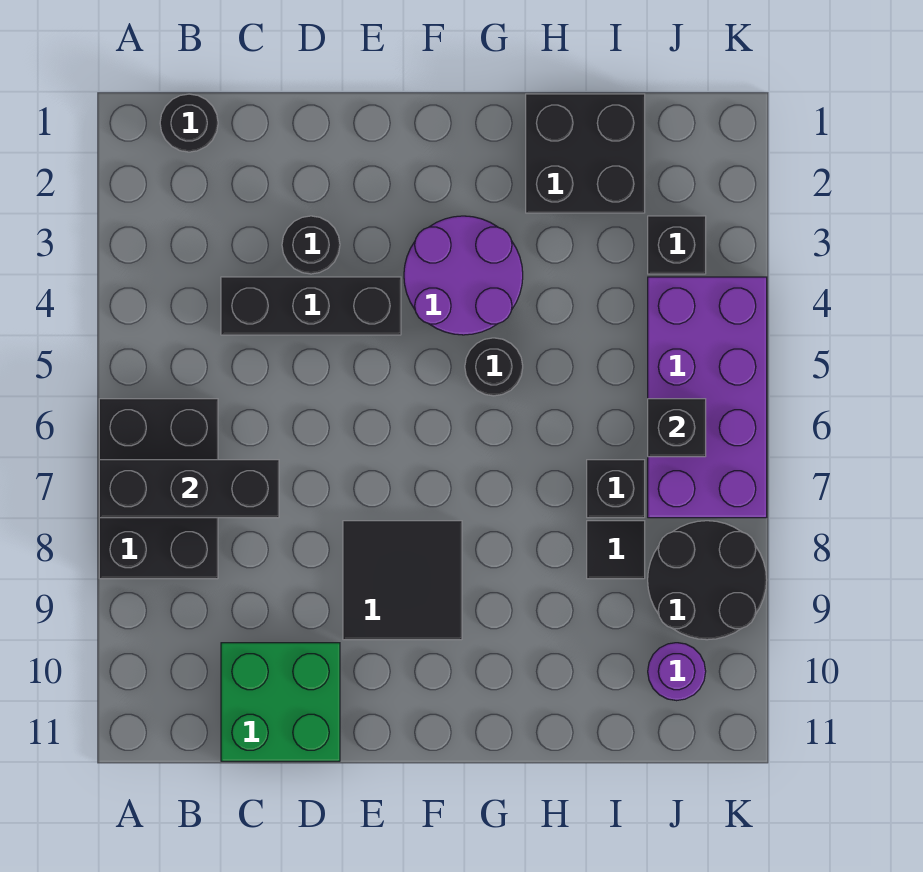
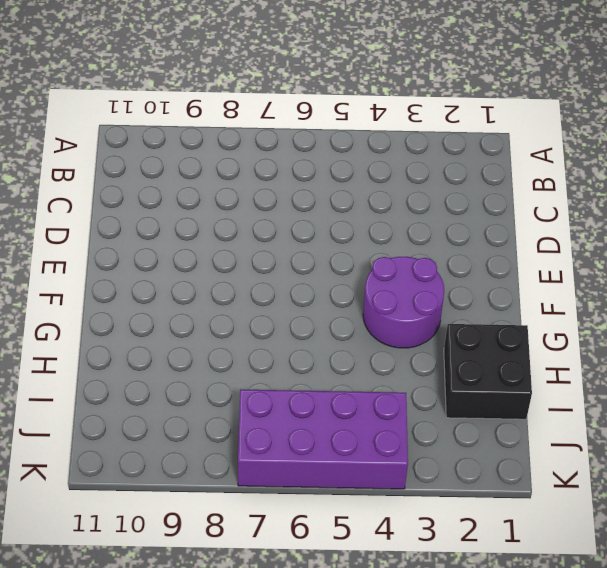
none -> black 2x3 brick [99,399,218,579]
none -> black 1x1 round brick [160,94,218,152]
none -> black 1x3 brick [221,277,401,335]

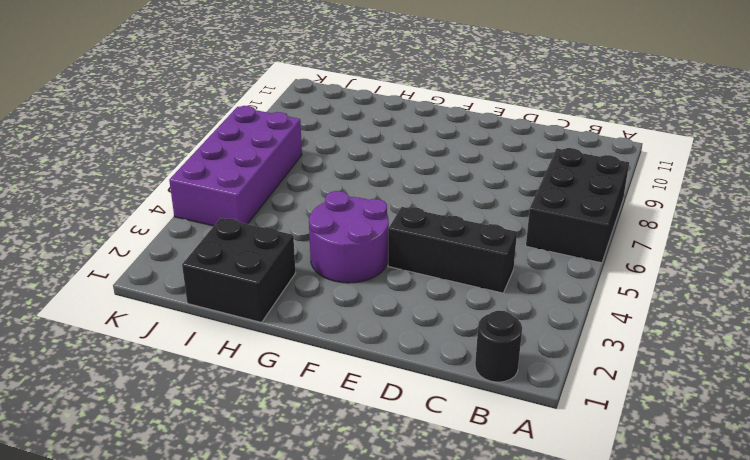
none -> green 2x2 brick [221,643,340,761]
none -> black 1x1 round brick [282,216,340,274]
none -> black 2x2 tile [343,521,462,640]

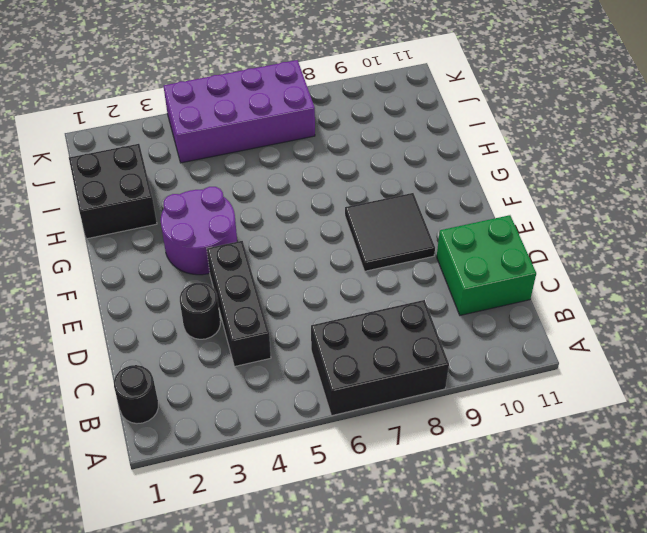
none -> black 1x1 round brick [465,338,523,396]
none -> black 1x1 brick [587,460,645,518]
none -> black 1x1 tile [587,521,645,579]

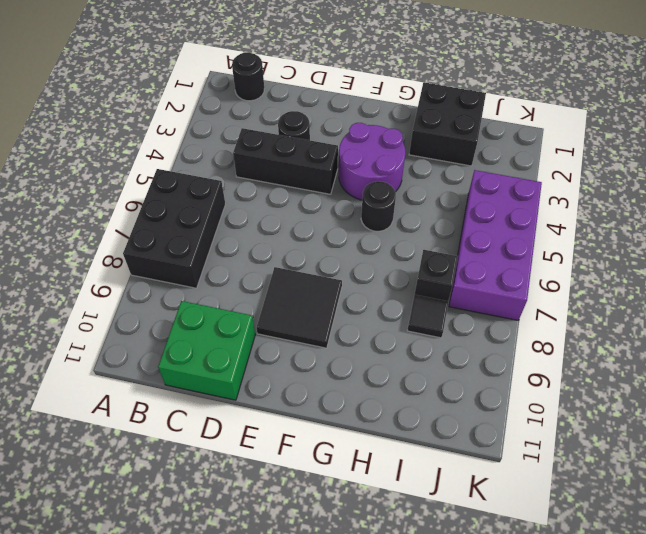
none -> black 1x1 brick [648,216,706,274]
none -> black 2x2 round brick [648,521,767,640]
none -> purple 1x1 round brick [648,643,706,701]

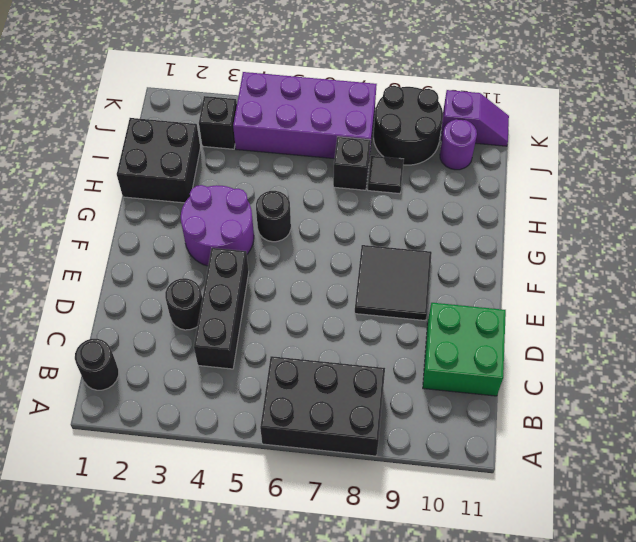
purple 1x2 slope [441,90,509,146] -> none
none -> black 1x3 brick [99,460,279,518]
none -> black 1x1 brick [648,399,706,457]

